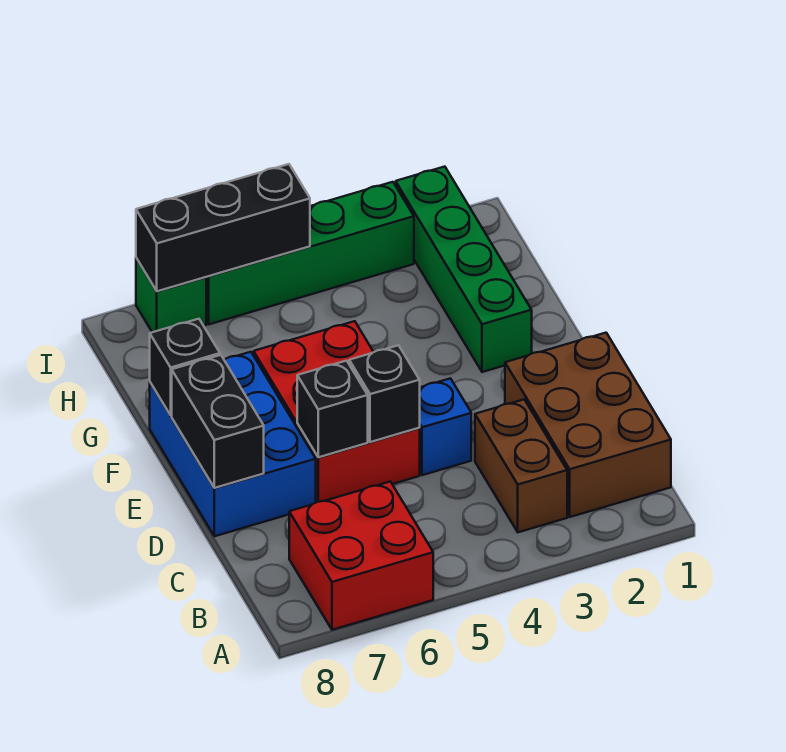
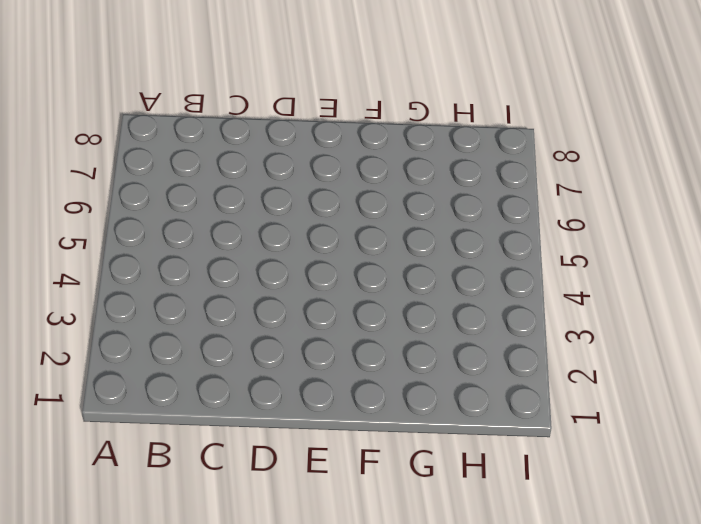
none -> red 2x2 brick [289,482,433,630]
none -> brown 2x3 brick [505,333,671,517]
none -> brown 1x2 brick [475,400,567,532]

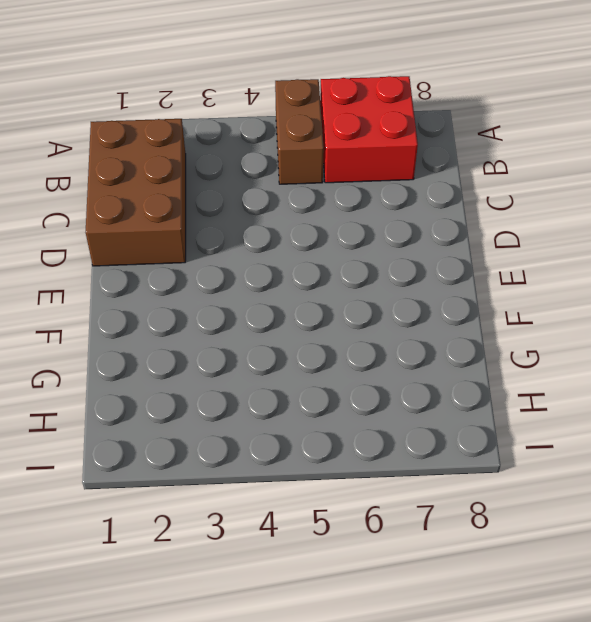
brown 1x2 brick [275,79,324,184] -> brown 1x2 brick moved to [475,400,567,532]
none -> blue 1x1 brick [420,378,471,475]
none -> red 2x3 brick [254,321,420,502]
none -> blue 2x3 brick [150,352,316,536]

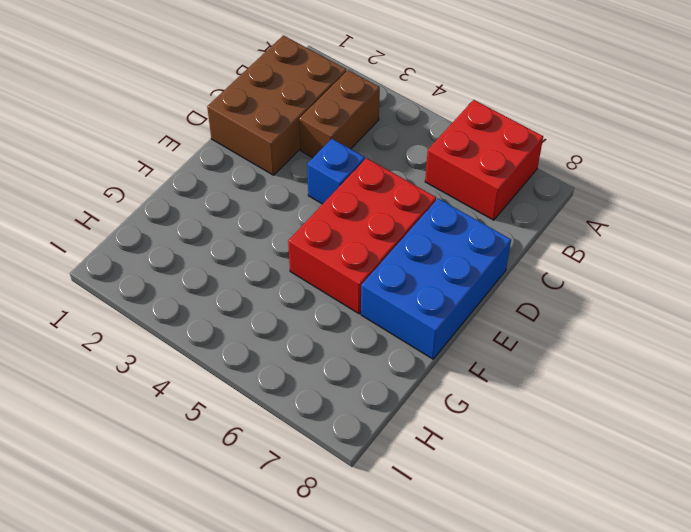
none -> green 1x4 brick [396,167,532,372]
none -> green 1x4 brick [206,182,414,324]
none -> green 1x1 brick [136,258,206,332]

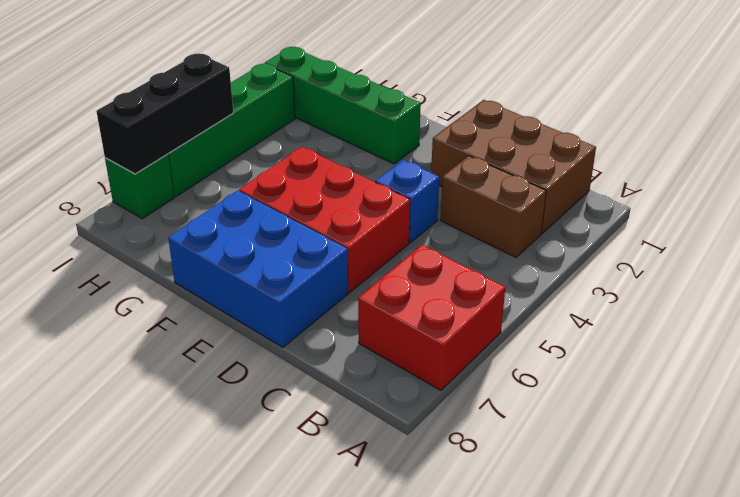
none -> black 1x1 brick [349,345,420,442]
none -> black 1x1 brick [297,361,368,457]
none -> black 1x2 brick [172,355,264,488]

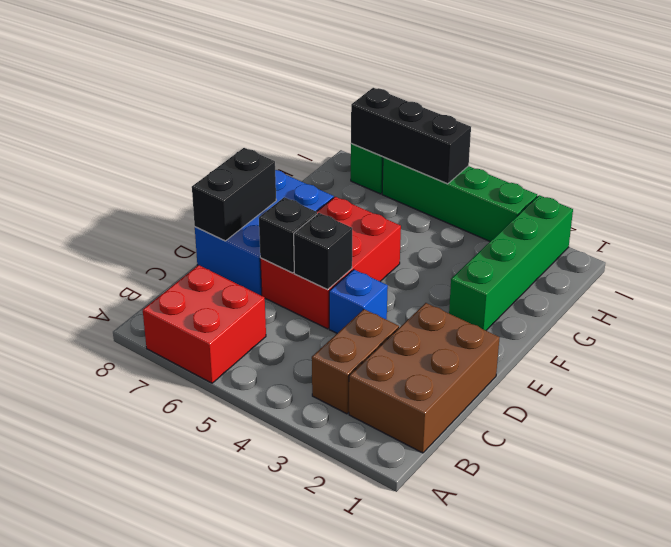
none -> black 1x1 brick [150,319,220,415]

